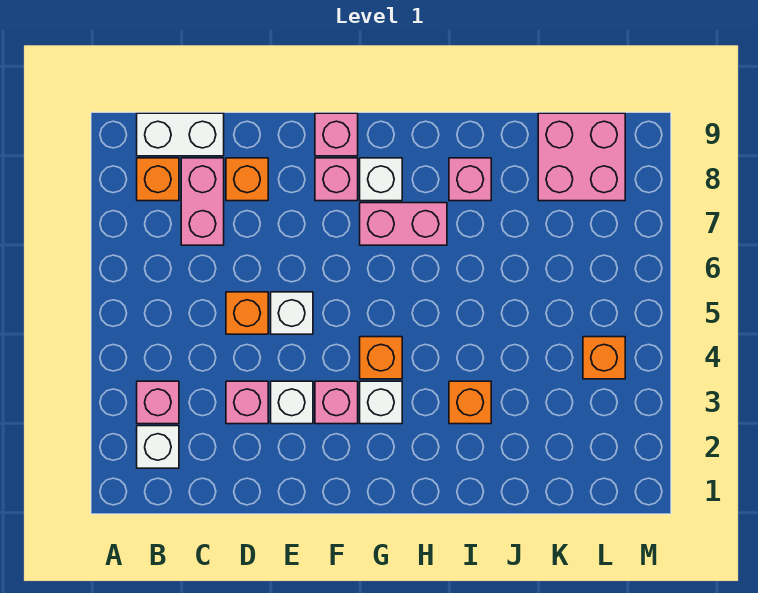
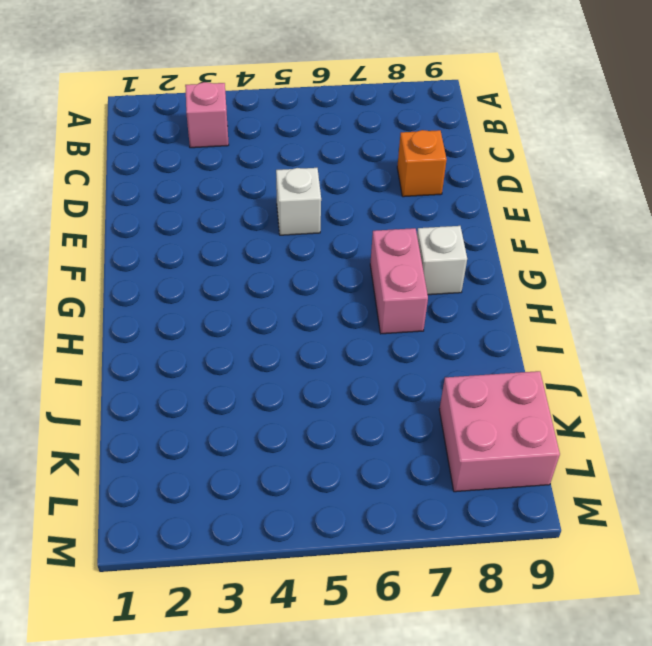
none -> white 1x1 brick [137,426,179,468]
none -> orange 1x1 brick [137,158,179,201]
none -> white 1x2 brick [137,113,224,156]

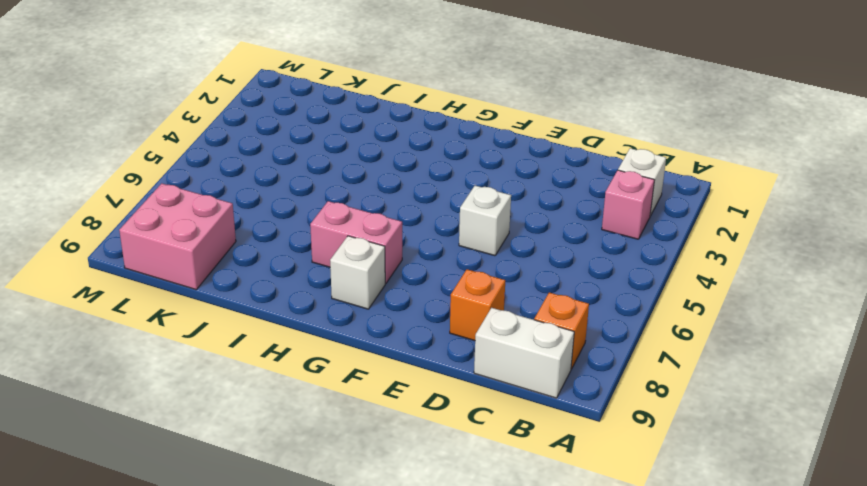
none -> pink 1x2 brick [181,158,224,245]
none -> pink 1x1 brick [226,381,268,424]
none -> orange 1x1 brick [226,292,268,334]

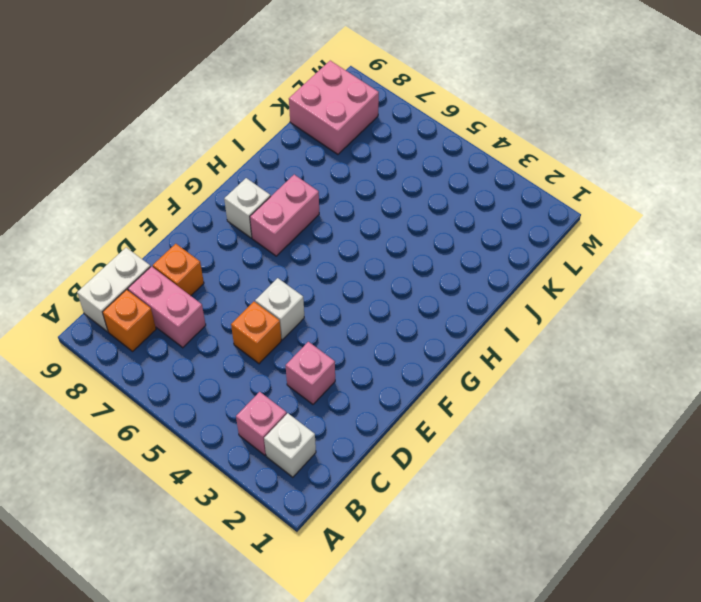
none -> white 1x1 brick [271,381,313,424]
none -> pink 1x1 brick [315,381,358,424]
none -> pink 1x1 brick [315,158,358,201]

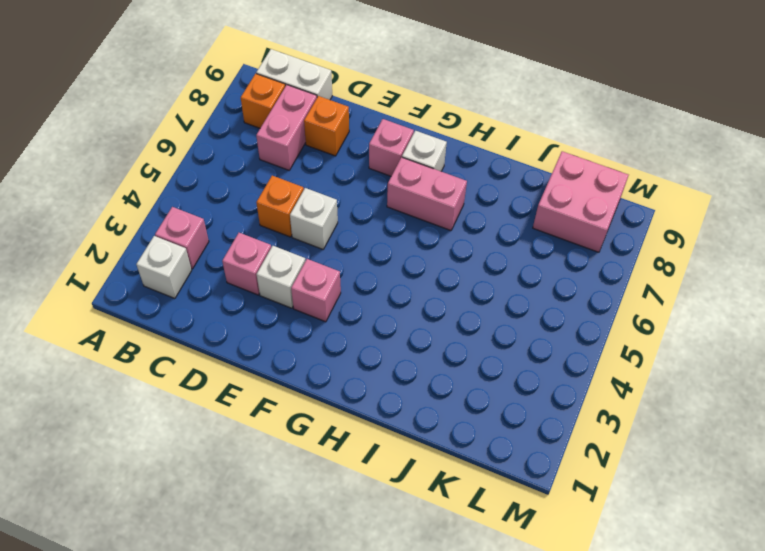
none -> pink 1x1 brick [315,113,358,156]
none -> white 1x1 brick [360,381,402,424]
none -> orange 1x1 brick [360,337,402,379]

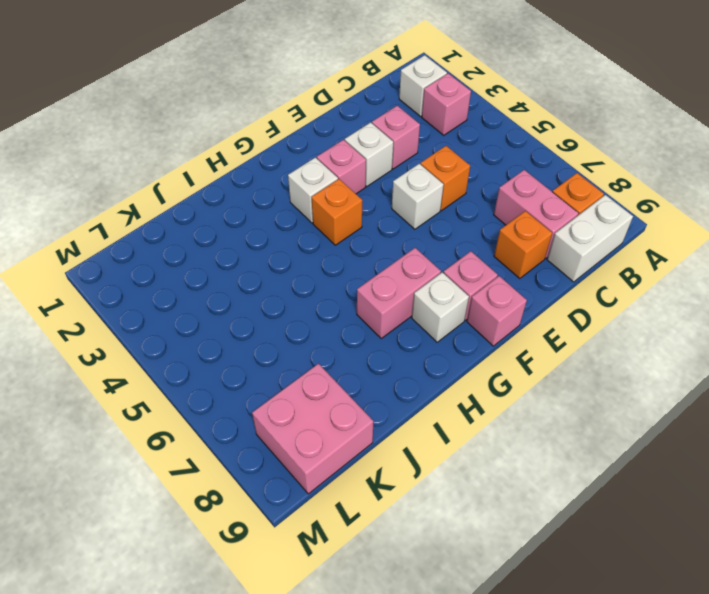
none -> orange 1x1 brick [449,381,491,424]
none -> pink 1x1 brick [449,158,491,201]
none -> orange 1x1 brick [583,337,625,379]

